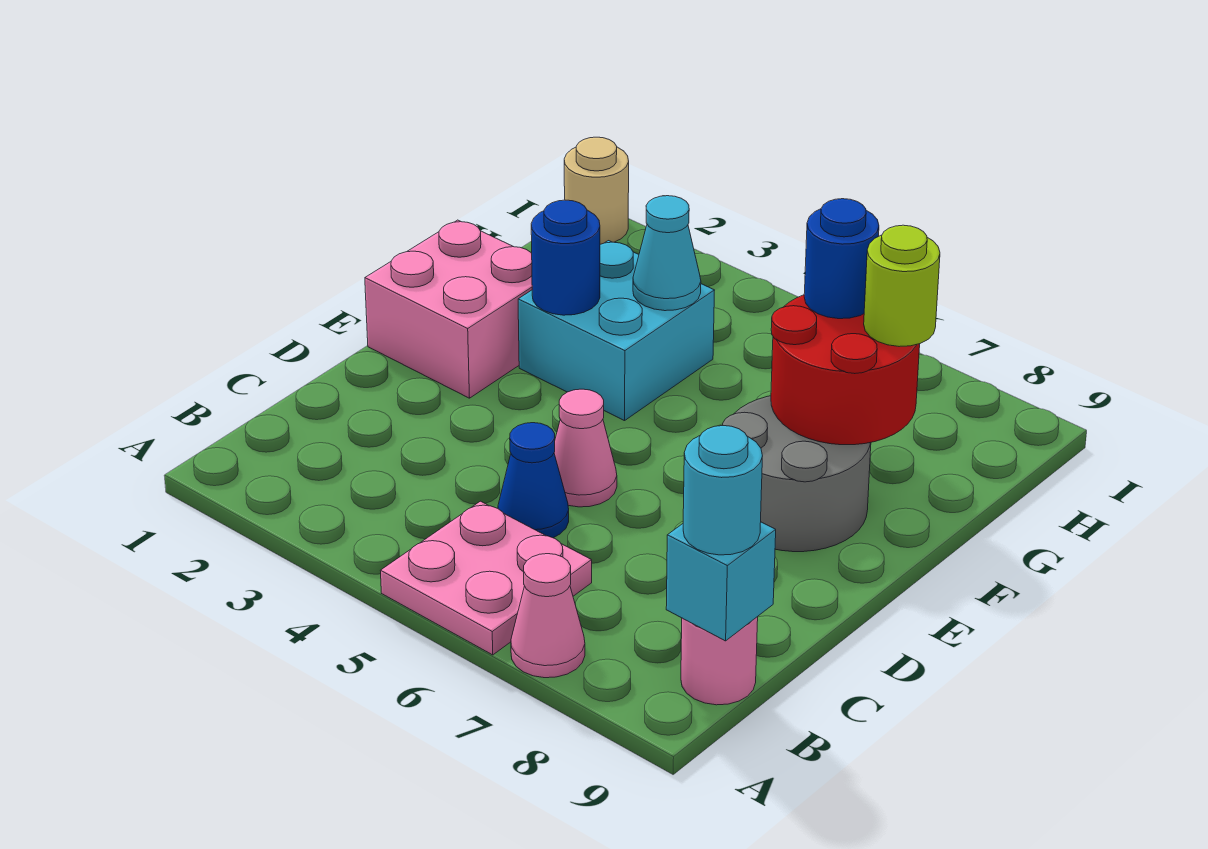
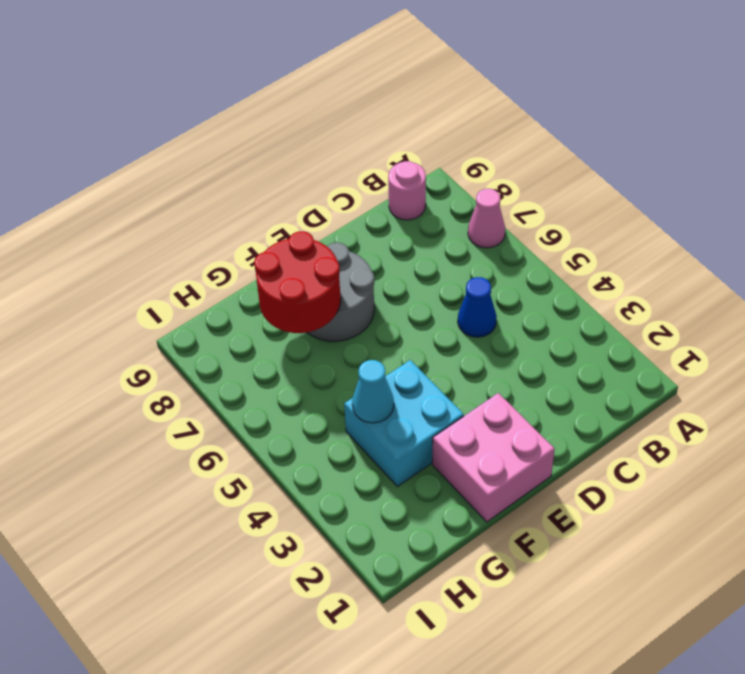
none -> pink 2x2 plate [380,501,592,655]
none -> pink 1x1 cone [554,389,617,507]
none -> tan 1x1 round brick [564,137,629,244]

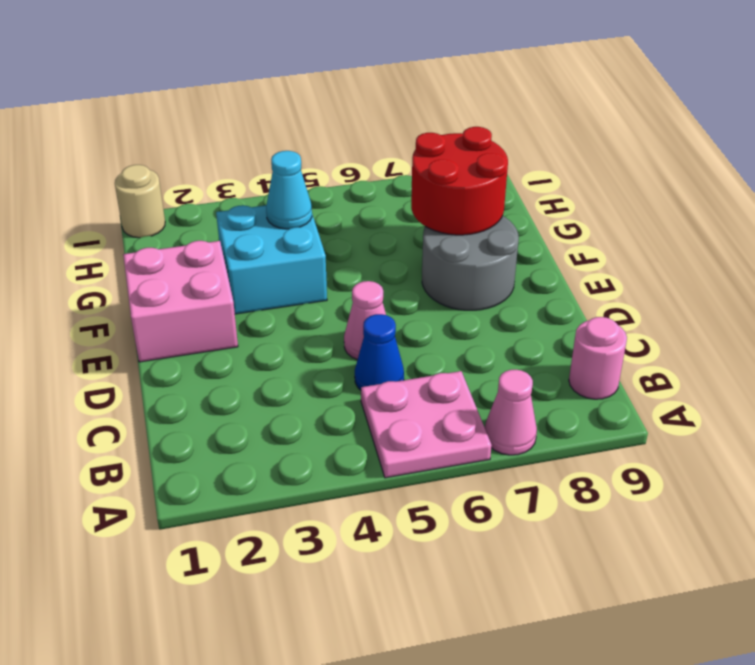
none -> cyan 1x1 brick [666,522,776,641]
none -> blue 1x1 round brick [531,200,600,315]
none -> cyan 1x1 round brick [683,426,762,555]

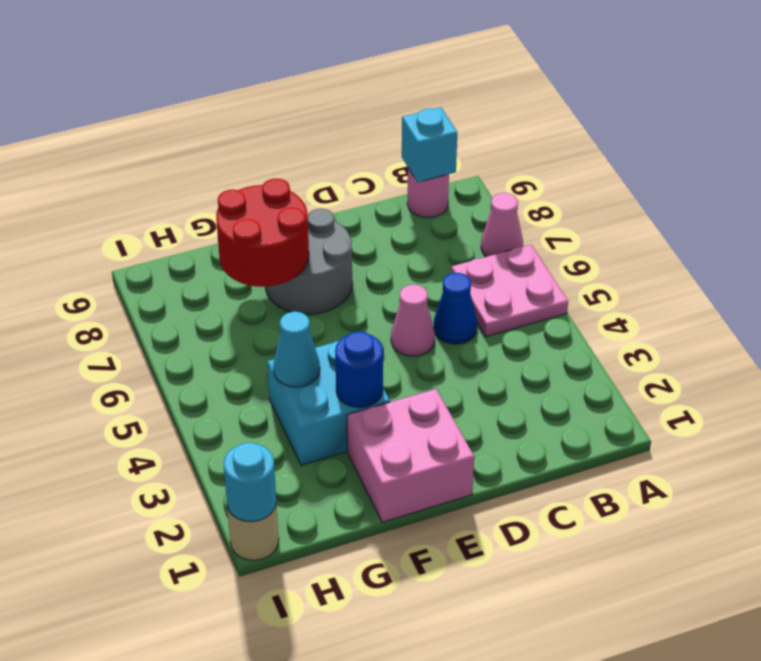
cyan 1x1 round brick [224,443,276,522] -> cyan 1x1 round brick moved to [683,426,762,555]
none -> blue 1x1 round brick [804,199,879,319]
none -> lime 1x1 round brick [864,225,940,347]

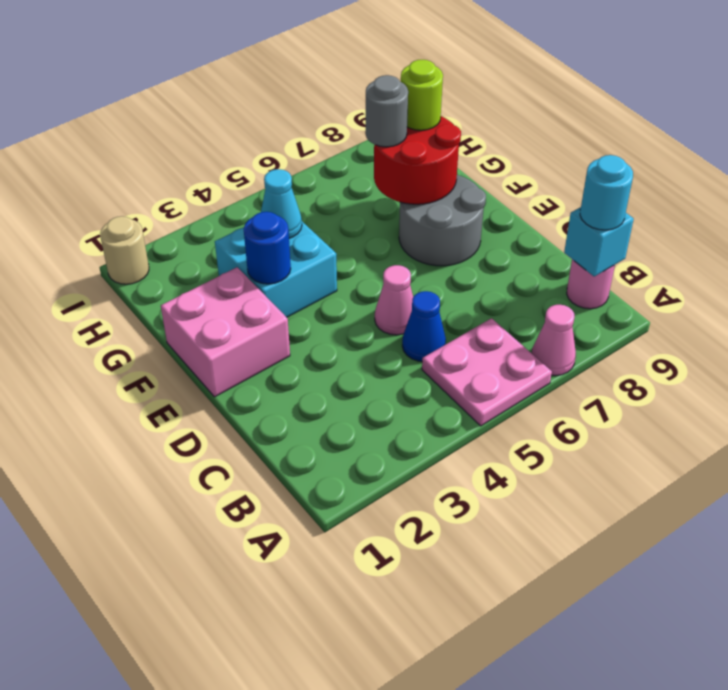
grey 1x1 round brick [365,75,408,147] -> blue 1x1 round brick [804,199,879,319]

